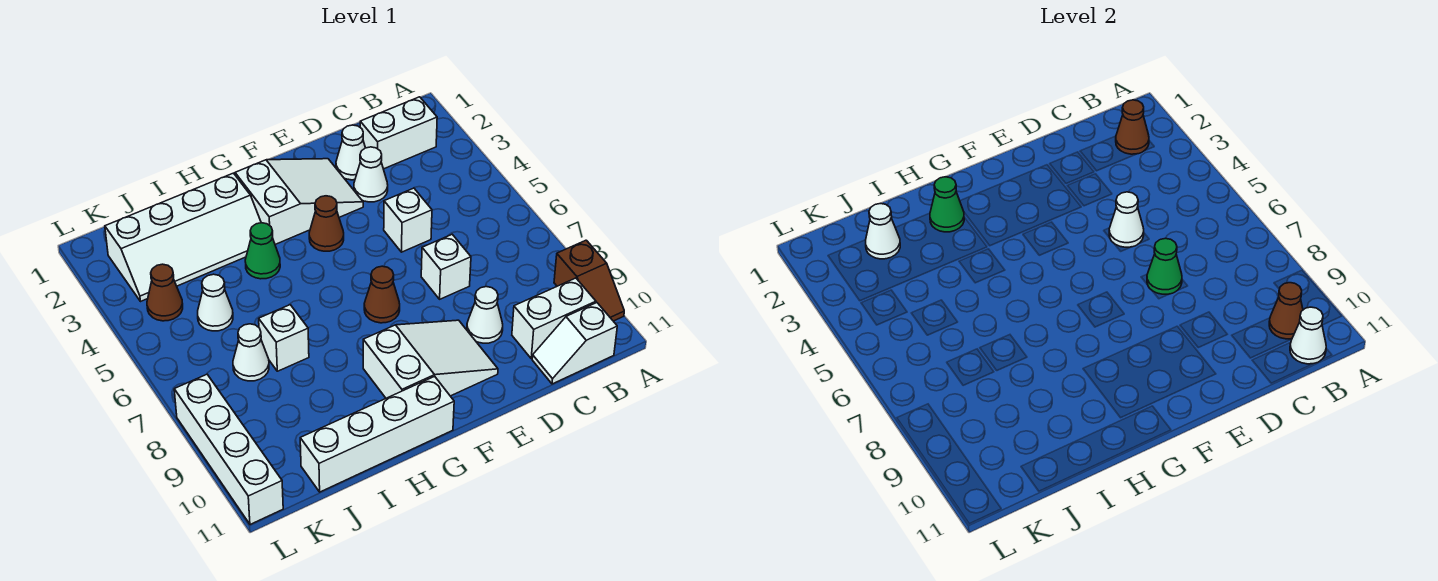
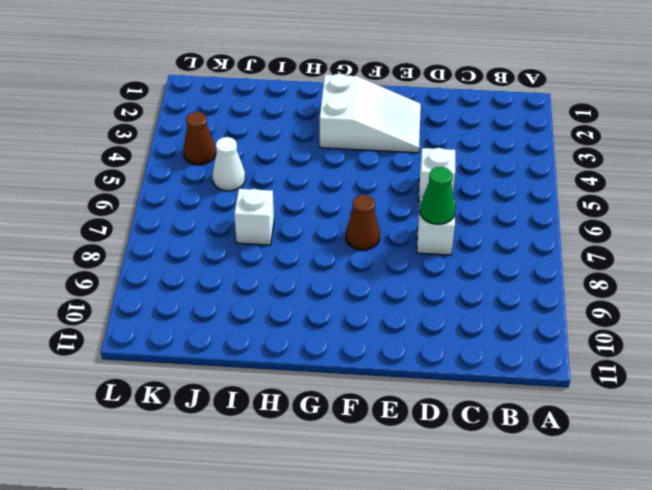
none -> brown 1x2 slope [554,240,624,321]
none -> white 1x2 brick [360,97,437,169]
none -> white 1x2 brick [512,278,596,359]

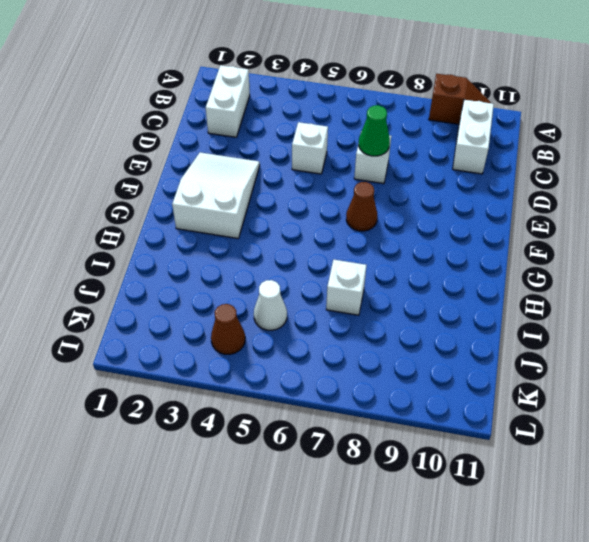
none -> white 1x2 slope [532,303,617,384]
none -> white 1x1 cone [336,125,365,180]
none -> white 1x1 cone [354,147,388,202]

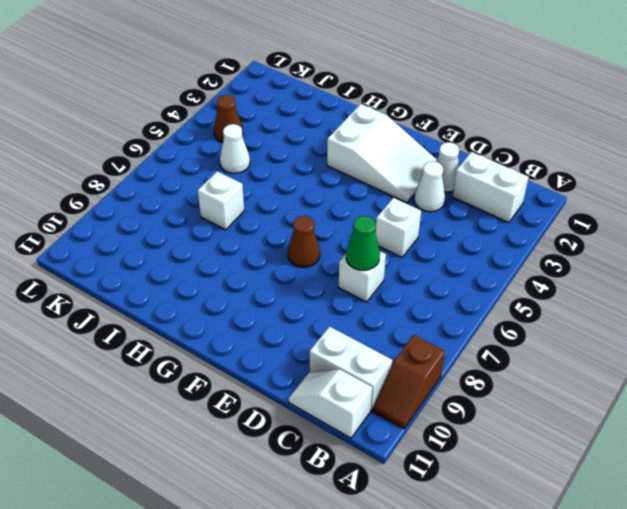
none -> white 1x1 cone [467,287,503,343]
none -> white 2x3 slope [363,320,498,398]
none -> brown 1x1 cone [309,196,344,251]

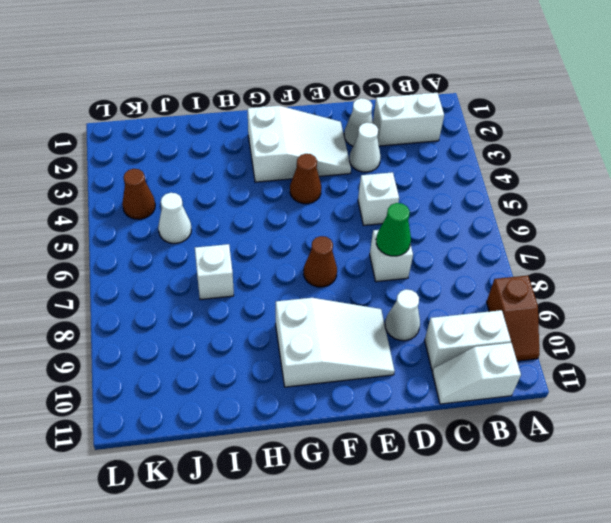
none -> white 1x4 brick [300,376,454,492]
none -> white 2x4 slope [105,173,261,302]
none -> green 1x1 cone [245,223,280,279]

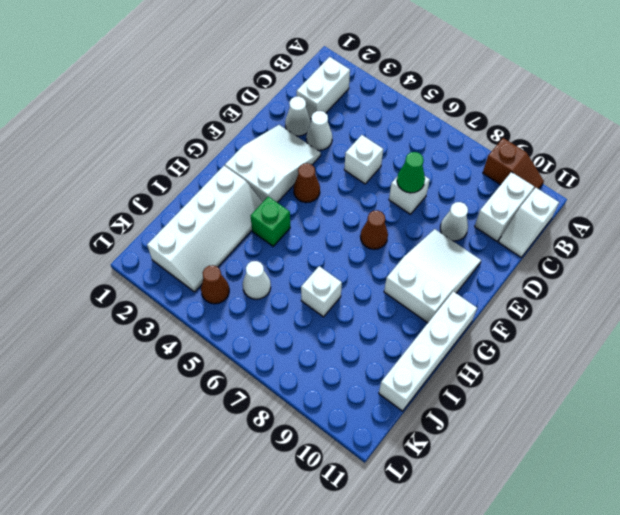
green 1x1 brick [251,197,290,246] -> green 1x1 cone [245,223,280,279]
none -> white 1x1 cone [233,324,269,381]
none -> white 1x4 brick [174,374,283,524]
none -> brown 1x1 cone [1116,100,1149,154]

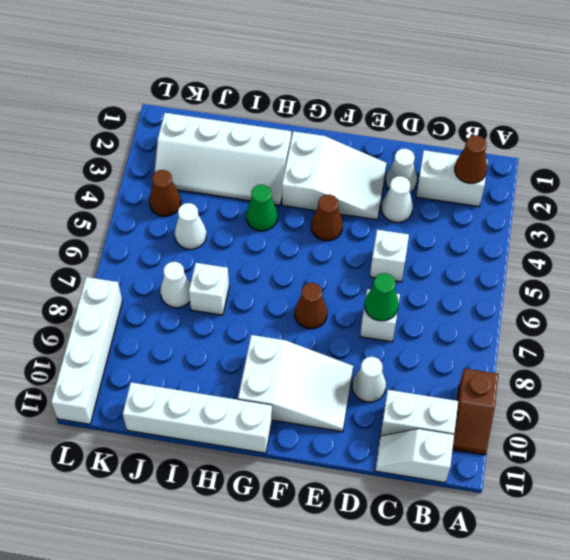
none -> brown 1x1 cone [1269,283,1303,339]
none -> white 1x1 cone [1290,307,1326,364]
none -> white 1x1 cone [1109,192,1144,247]

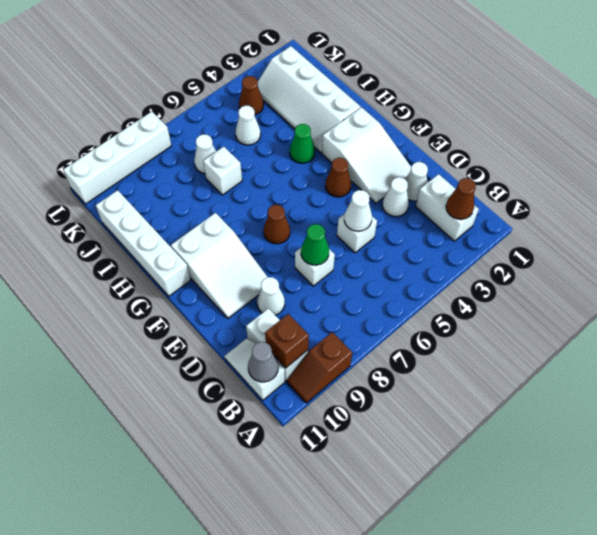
brown 1x1 brick [265,314,309,368] -> brown 1x1 cone [1269,283,1303,339]
grey 1x1 cone [248,342,278,382] -> white 1x1 cone [1290,307,1326,364]
none -> green 1x1 cone [930,177,964,232]
none -> white 1x1 cone [866,203,900,259]

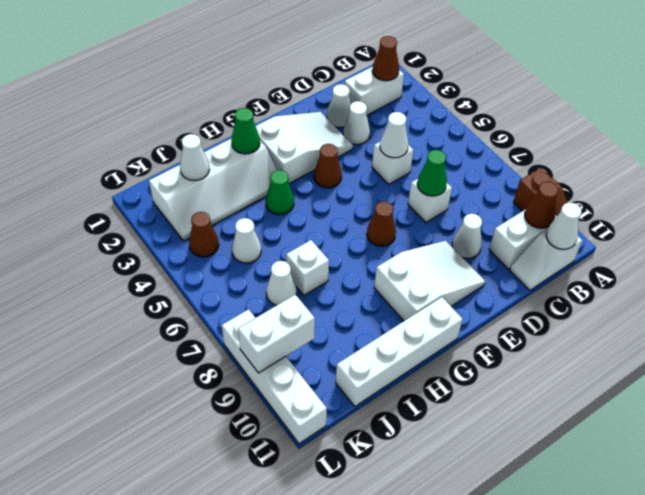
white 1x2 brick [238,294,315,373] -> none

